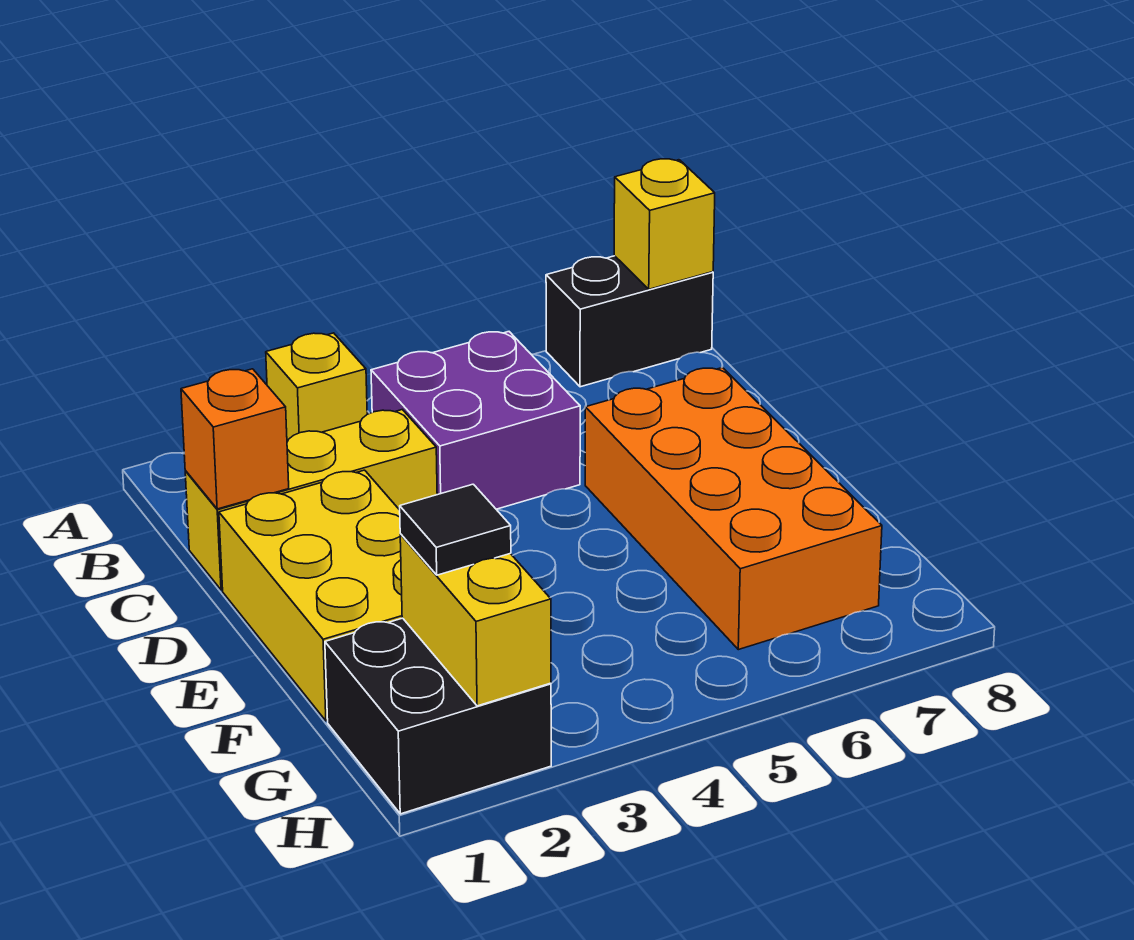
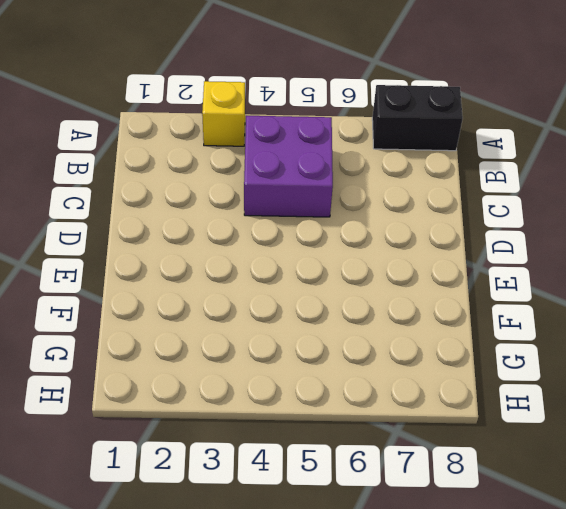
none -> yellow 1x3 brick [185,410,437,590]
none -> yellow 2x3 brick [219,470,402,721]

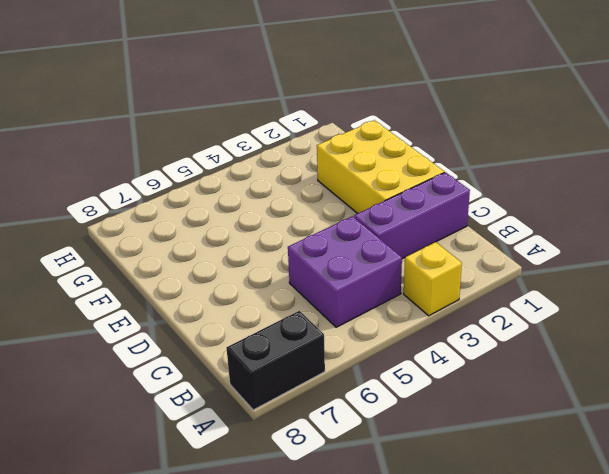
purple 1x3 brick [354,172,470,259] -> yellow 1x3 brick [185,410,437,590]
none -> orange 2x4 brick [585,367,882,650]
none -> black 2x2 brick [325,618,551,814]

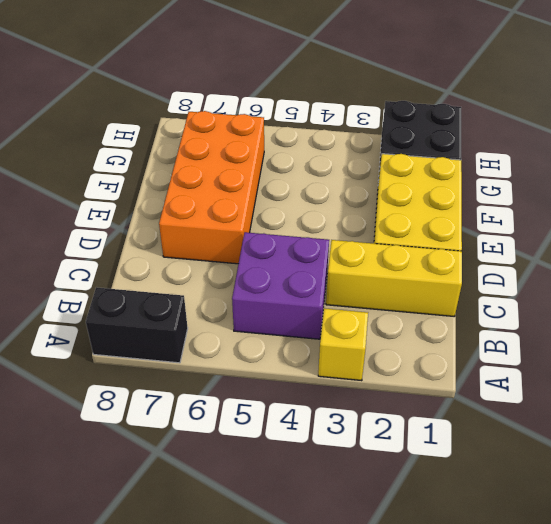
none -> yellow 1x1 brick [614,159,715,289]
none -> orange 1x1 brick [181,369,289,509]

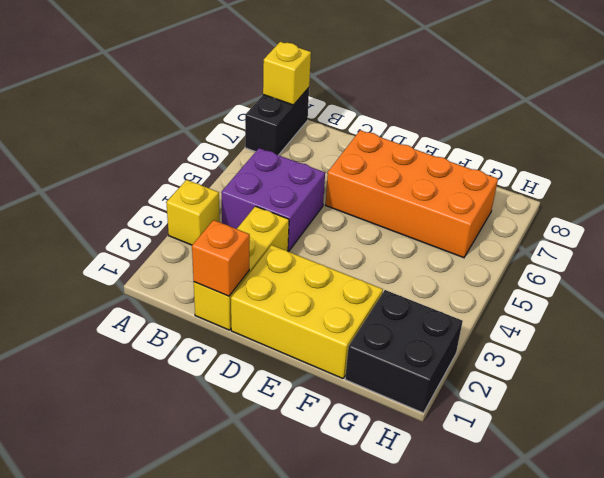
none -> yellow 1x2 brick [400,534,551,706]
none -> black 1x1 tile [400,484,511,575]

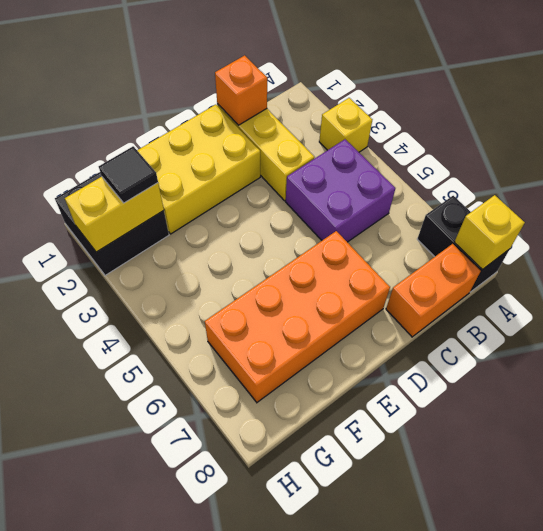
orange 1x2 brick [386,244,480,337] -> none

